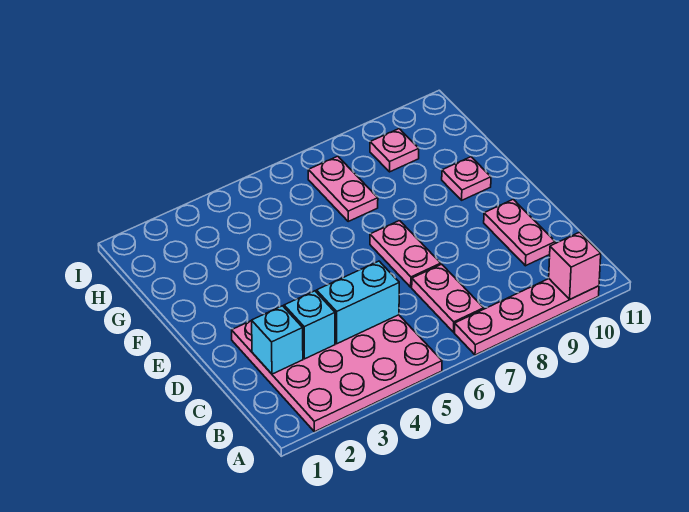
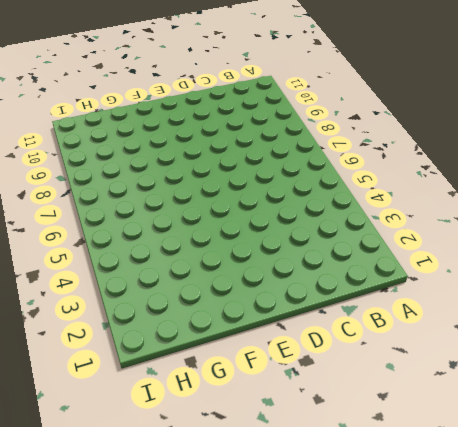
none -> pink 4x4 plate [232,306,442,432]
none -> pink 1x4 plate [454,279,599,355]
none -> pink 1x2 plate [412,264,484,332]

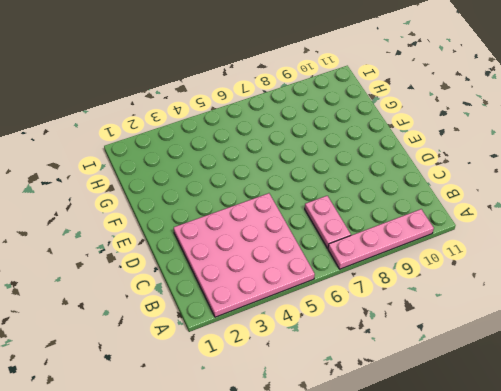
none -> pink 1x2 plate [484,199,555,266]
none -> pink 1x2 plate [370,221,441,287]
none -> pink 1x1 plate [442,157,491,200]

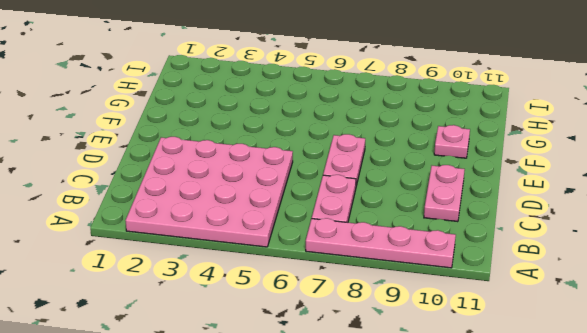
none -> pink 1x2 plate [308,156,378,221]
none -> pink 1x1 plate [370,129,419,172]
none -> pink 1x1 brick [549,232,601,299]

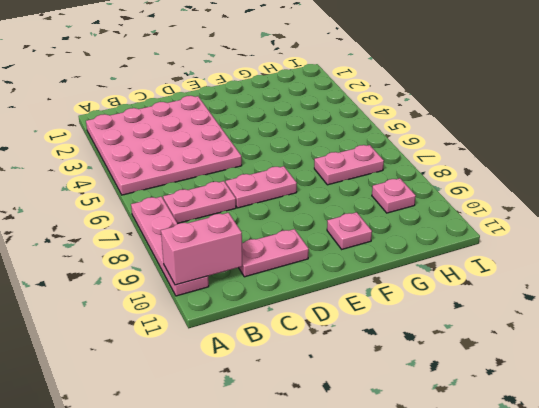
pink 1x2 brick [161,213,242,285] -> pink 1x1 brick [549,232,601,299]
none -> cyan 1x1 brick [252,306,303,374]
none -> cyan 1x1 brick [284,291,335,359]
none -> cyan 1x2 brick [316,261,399,344]

